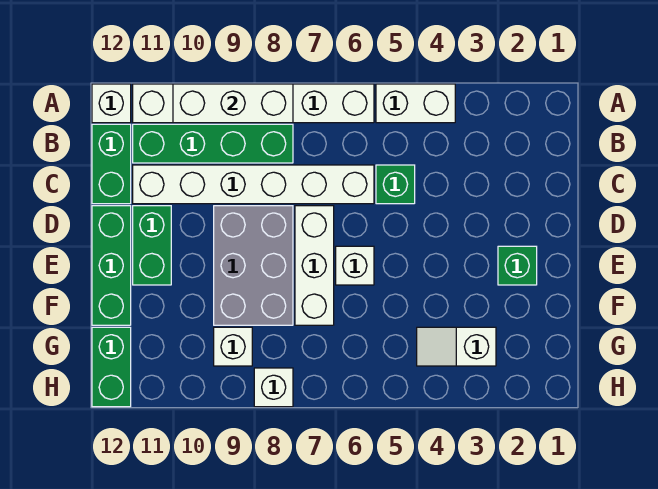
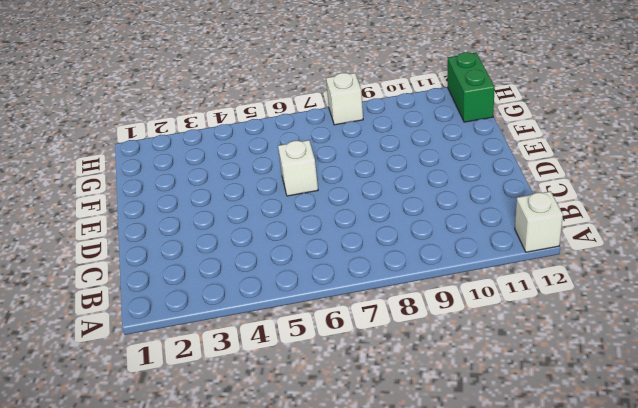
none -> white 1x2 brick [376,84,455,123]
none -> white 1x6 brick [133,84,374,123]
none -> green 1x4 brick [133,124,293,163]

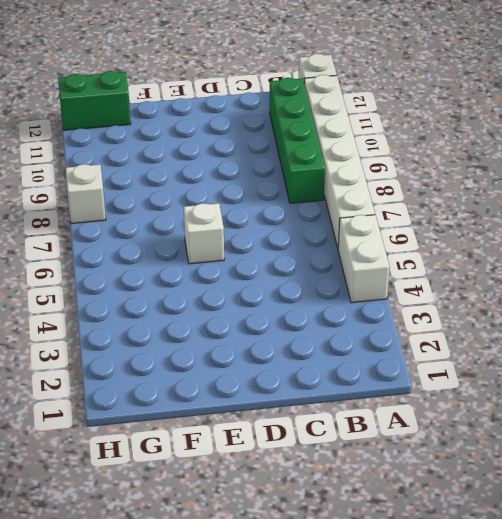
none -> green 1x2 brick [92,124,131,204]
none -> green 1x1 brick [376,165,415,204]
none -> white 1x6 brick [133,165,374,204]

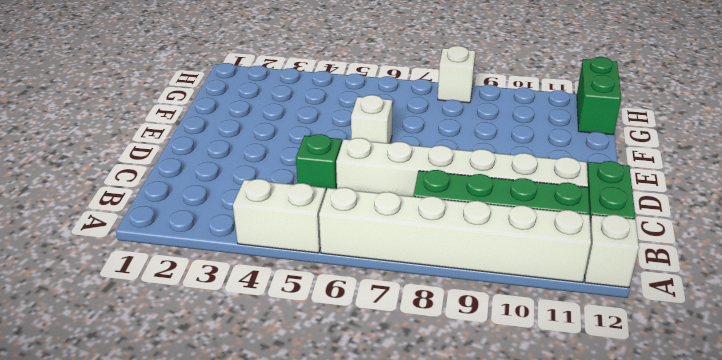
none -> white 1x3 brick [295,206,334,325]
none -> grey 2x3 brick [214,206,293,325]
none -> green 1x2 brick [133,206,171,285]

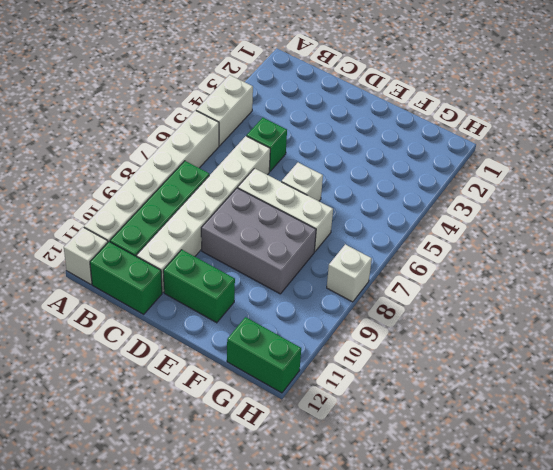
none -> green 1x3 brick [92,206,131,325]
none -> green 1x1 brick [498,246,537,285]
none -> white 1x2 slope [417,327,496,366]

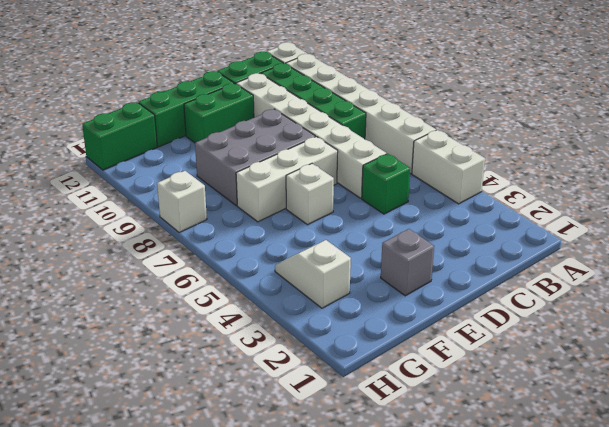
grey 1x1 brick [381,229,434,296] -> green 1x1 brick [498,246,537,285]
none -> white 1x1 brick [214,327,252,366]
none -> white 1x3 brick [173,84,293,123]

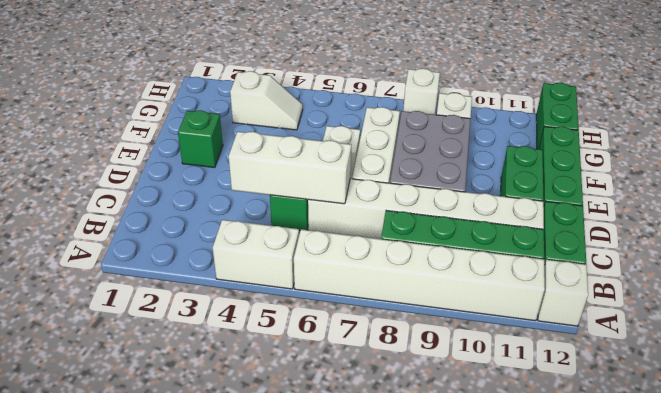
white 1x3 brick [229,132,351,204] -> white 1x3 brick moved to [173,84,293,123]

